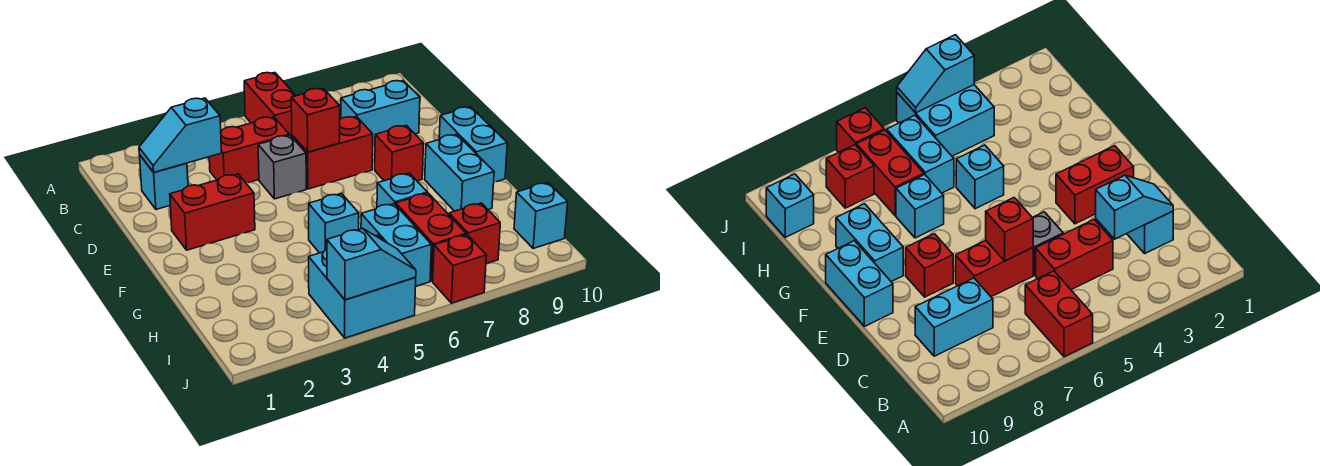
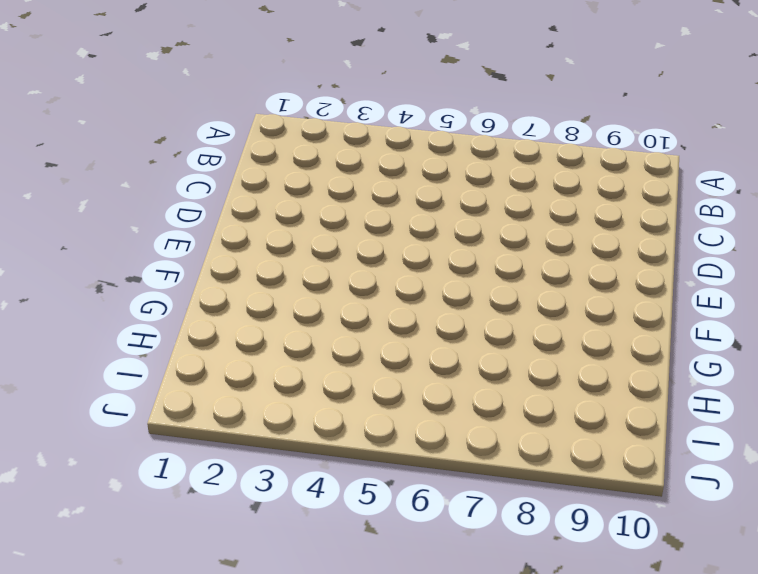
none -> red 1x2 brick [244,73,296,137]
none -> cyan 1x1 brick [140,156,188,209]
none -> red 1x2 brick [209,117,289,183]

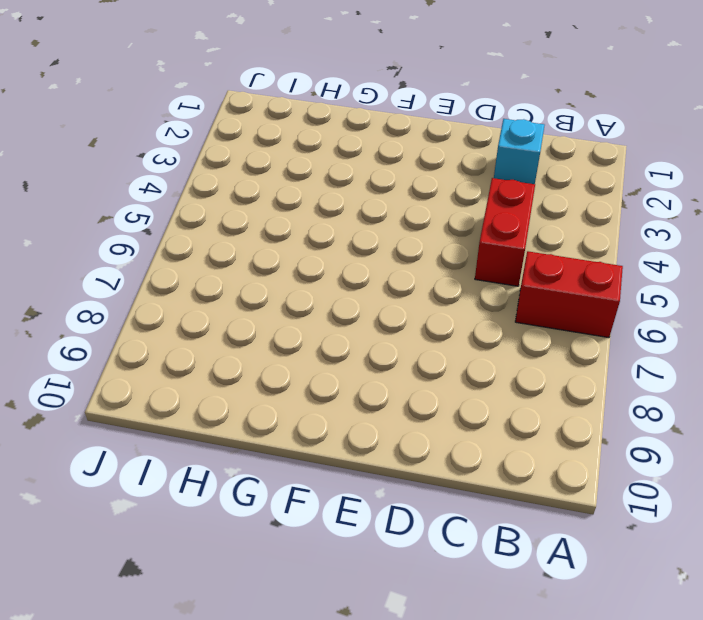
none -> cyan 1x2 brick [341,81,420,146]
none -> grey 1x1 brick [258,135,306,199]
none -> red 1x2 brick [292,117,373,189]

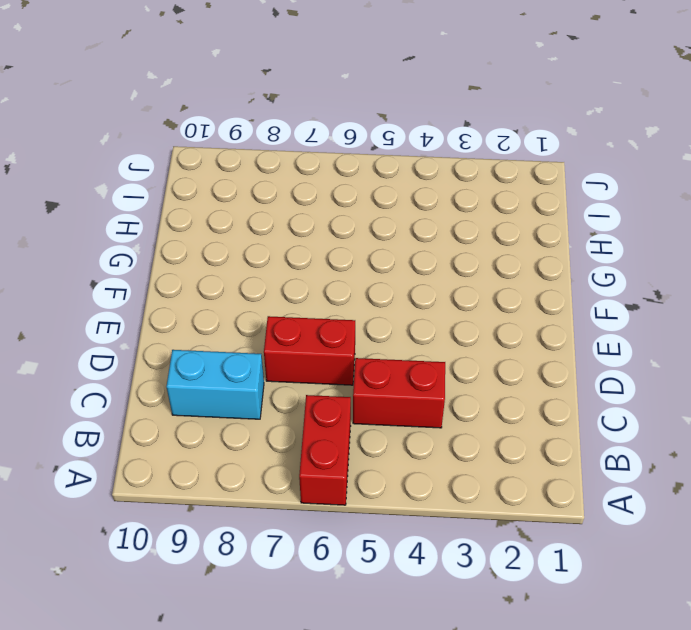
none -> cyan 1x1 brick [140,156,188,209]
none -> grey 1x1 brick [258,135,306,199]
none -> red 1x2 brick [170,174,255,250]

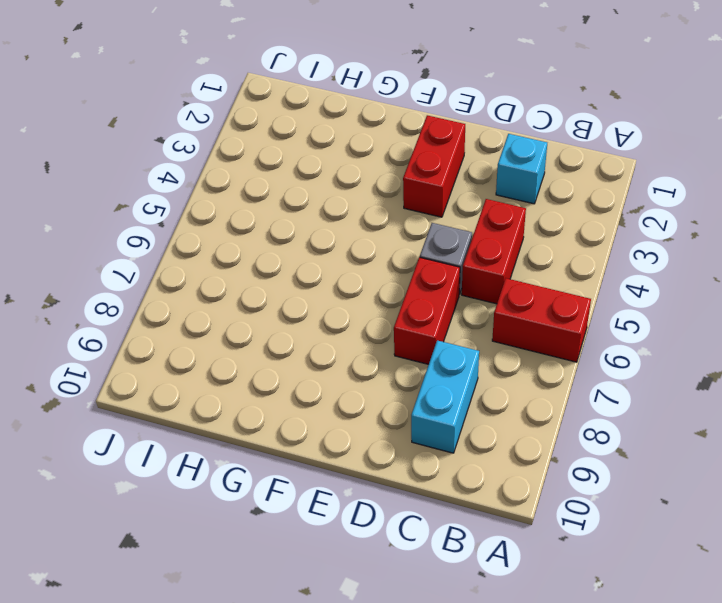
none -> red 1x1 brick [375,125,424,181]
none -> cyan 1x2 brick [439,107,507,182]
none -> cyan 1x2 brick [425,135,494,211]

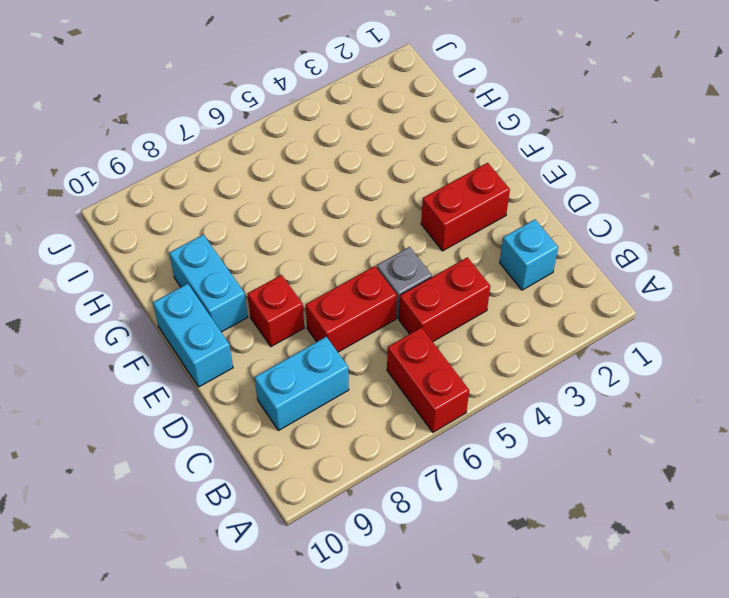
none -> cyan 1x1 brick [309,194,359,253]
none -> cyan 1x1 brick [377,173,427,207]
none -> cyan 1x2 brick [361,204,431,286]

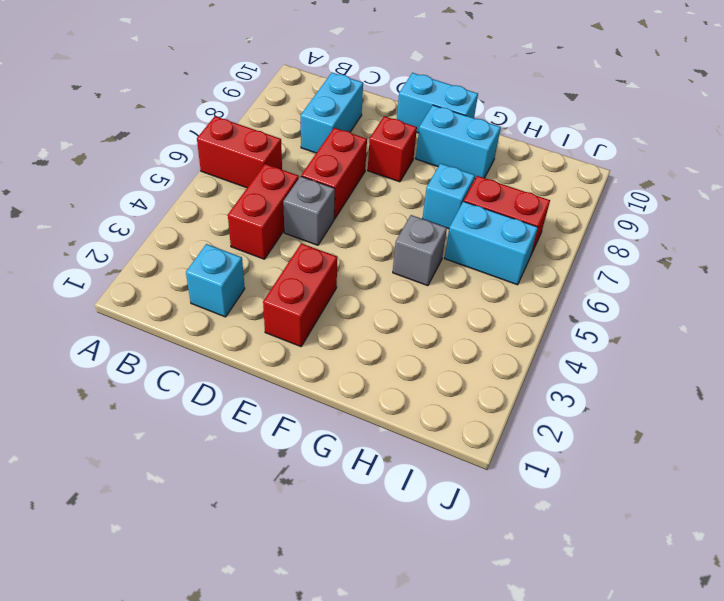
grey 1x1 brick [393,215,447,286] -> cyan 1x1 brick [309,194,359,253]
none -> cyan 2x2 brick [309,235,416,338]
none -> red 1x1 brick [449,203,500,264]
none -> cyan 1x1 brick [514,183,568,248]

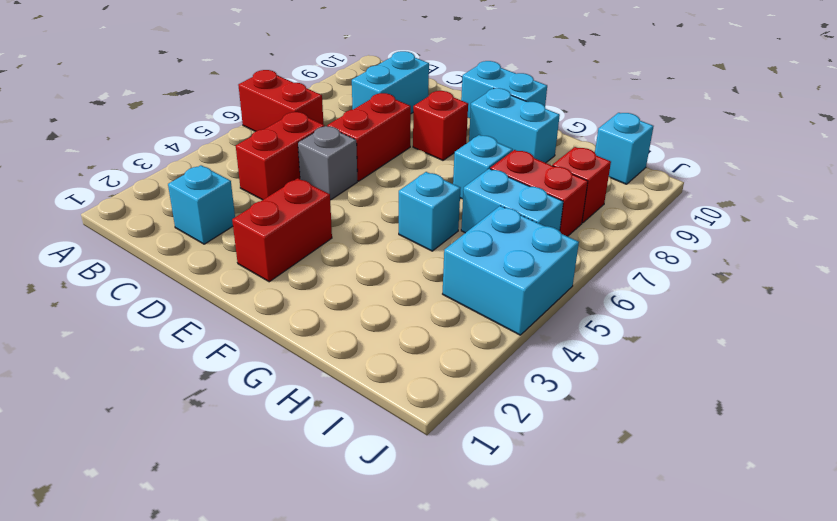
none -> red 1x1 brick [433,235,486,303]
none -> cyan 1x2 slope [139,98,222,172]
none -> red 1x1 brick [291,88,340,152]

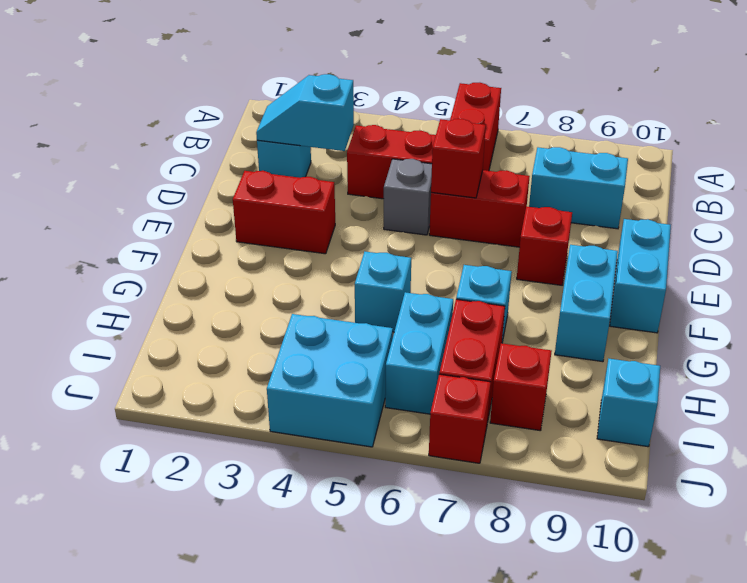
none -> cyan 1x2 slope [327,228,416,300]

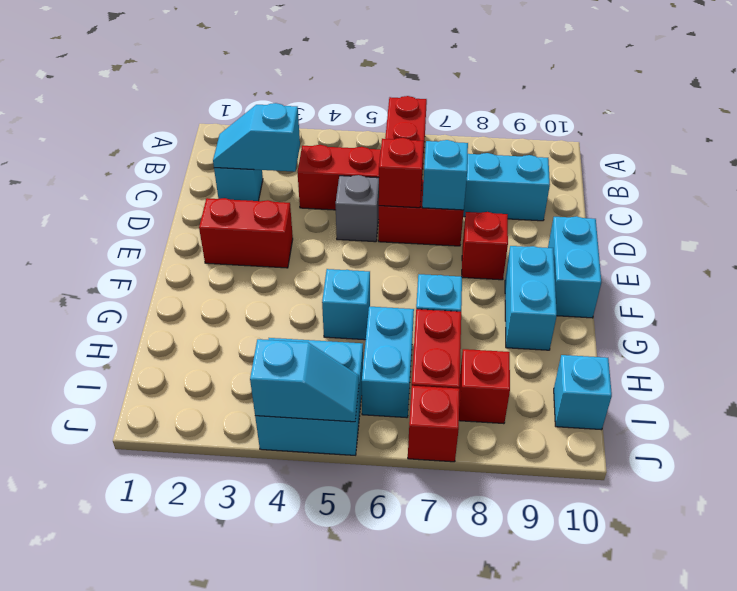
cyan 1x1 brick [422,140,468,210] -> none

